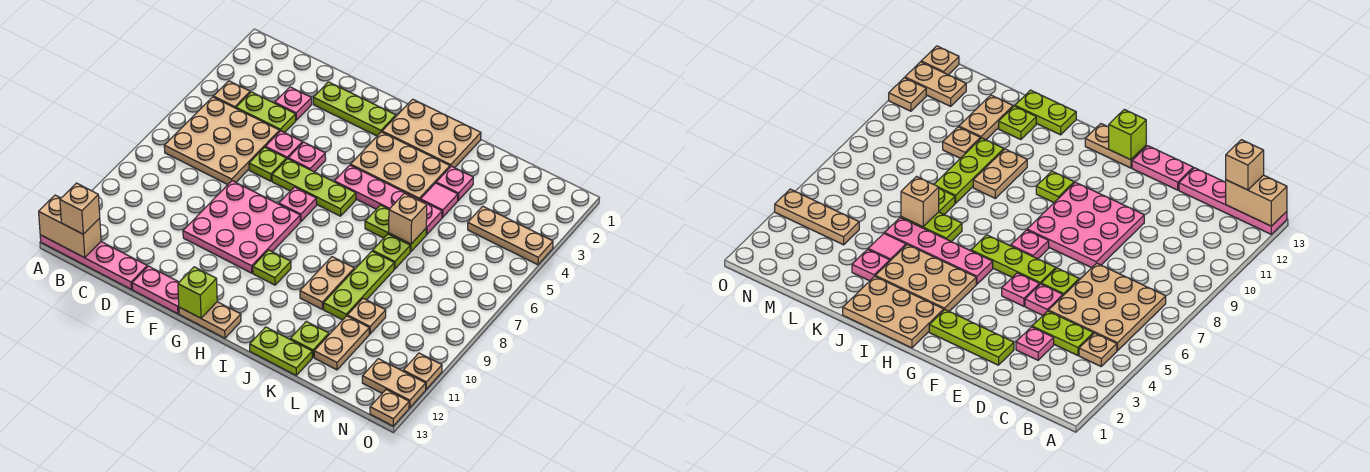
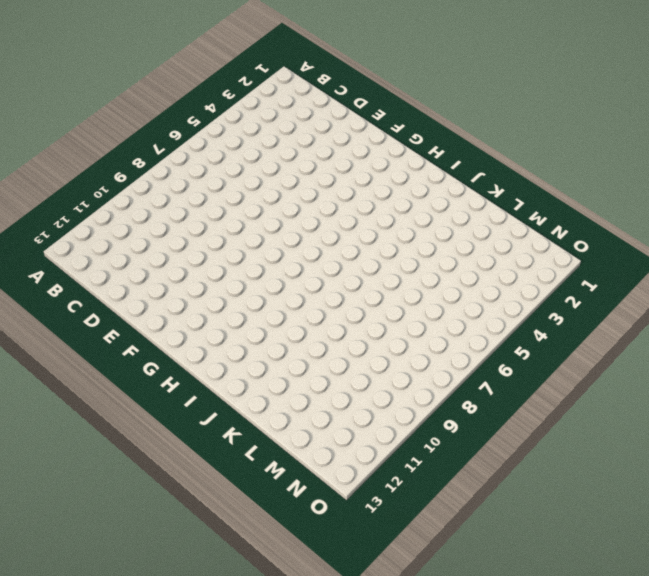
none -> pink 1x4 plate [40,235,147,289]
none -> tan 1x1 plate [213,81,250,108]
none -> tan 3x3 plate [164,97,280,185]
none -> lime 1x2 plate [236,92,296,133]

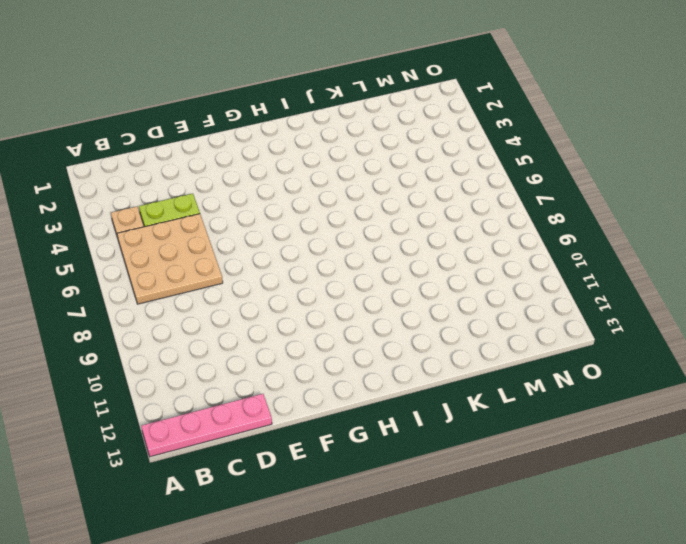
none -> pink 1x1 plate [275,87,312,120]
none -> lime 1x3 plate [313,82,396,136]
none -> pink 1x1 plate [265,131,302,160]
none -> lime 1x1 plate [249,147,286,181]

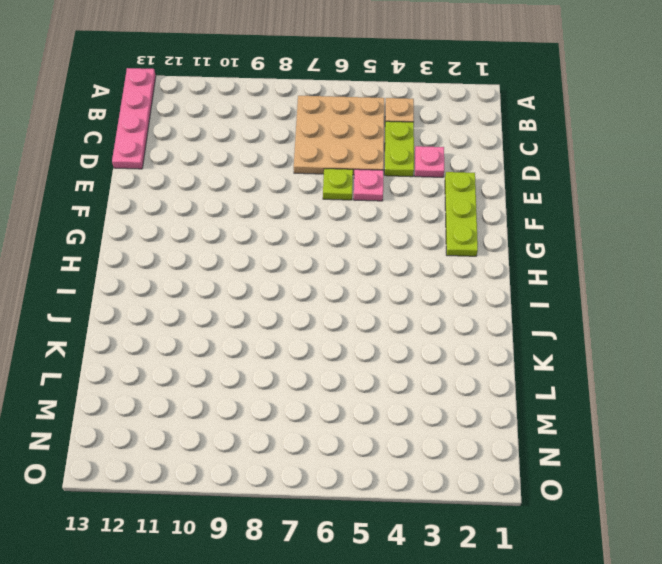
none -> pink 3x3 plate [183,181,300,273]
none -> pink 1x2 plate [132,266,179,314]
none -> pink 1x1 plate [288,142,326,172]
none -> lime 1x3 plate [272,159,356,216]

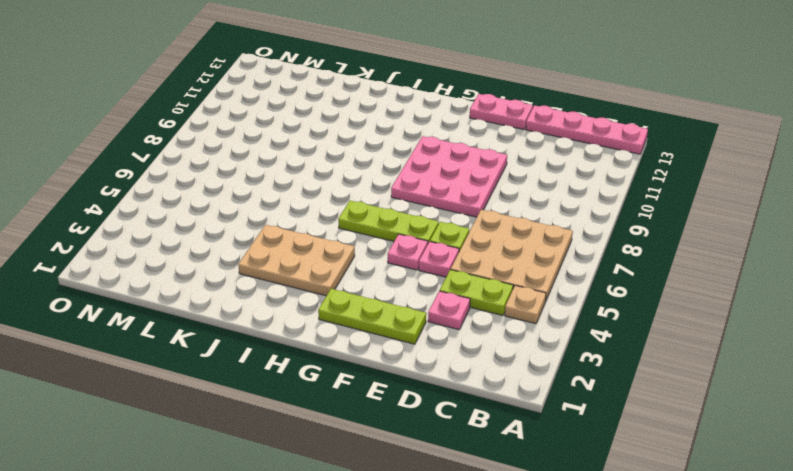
none -> pink 1x1 plate [279,187,317,221]
none -> tan 1x2 plate [179,302,241,338]
none -> tan 2x3 plate [382,99,481,168]
none -> pink 1x4 plate [334,165,442,234]

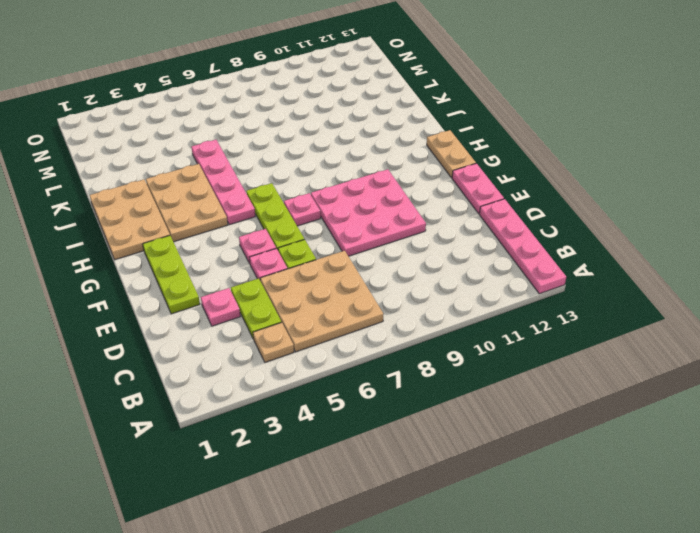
none -> lime 1x1 plate [253,250,291,285]
none -> lime 1x2 plate [365,205,426,252]
none -> tan 1x2 plate [300,257,354,309]
none -> lime 1x2 plate [250,327,312,375]

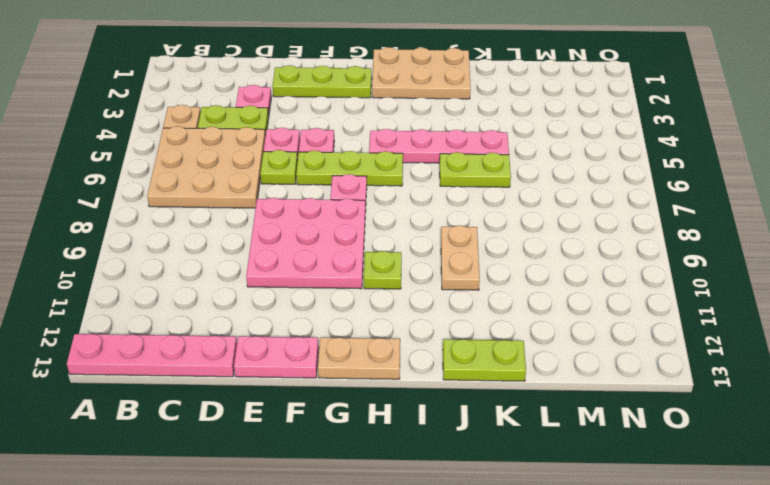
none -> tan 2x3 plate [350,132,450,200]
none -> pink 1x1 plate [436,166,473,200]
none -> pink 1x1 tile [420,183,458,217]
none -> lime 1x1 plate [373,234,410,269]

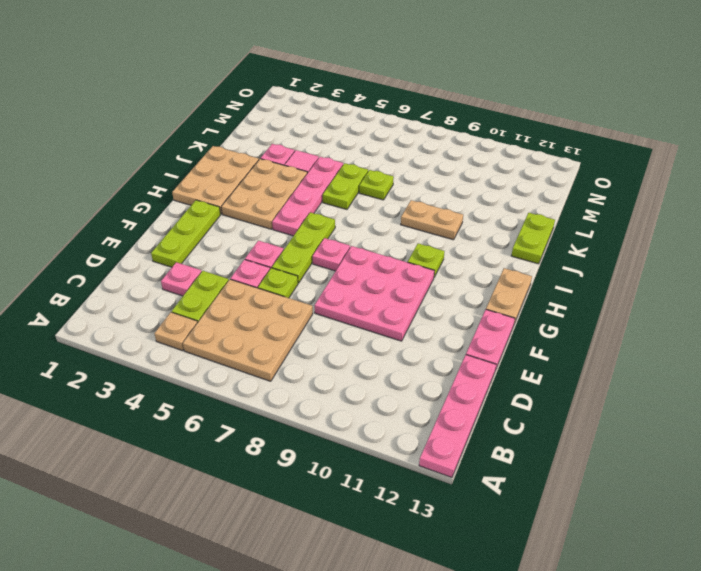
none -> lime 1x3 plate [324,251,394,320]
none -> lime 1x1 plate [290,321,329,357]
none -> tan 1x1 plate [347,298,386,334]
none -> tan 1x2 plate [314,316,369,370]

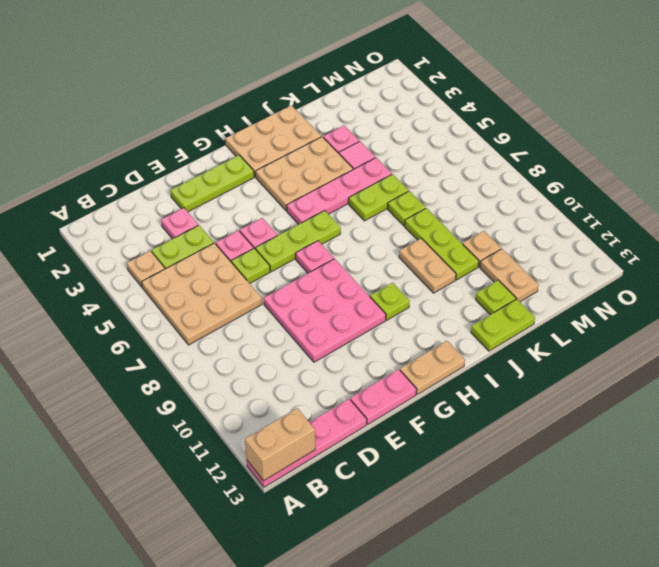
none -> tan 1x3 plate [468,206,553,265]
none -> tan 1x2 plate [362,359,426,408]
none -> tan 1x1 plate [403,353,442,389]
none -> tan 1x1 plate [370,390,409,426]

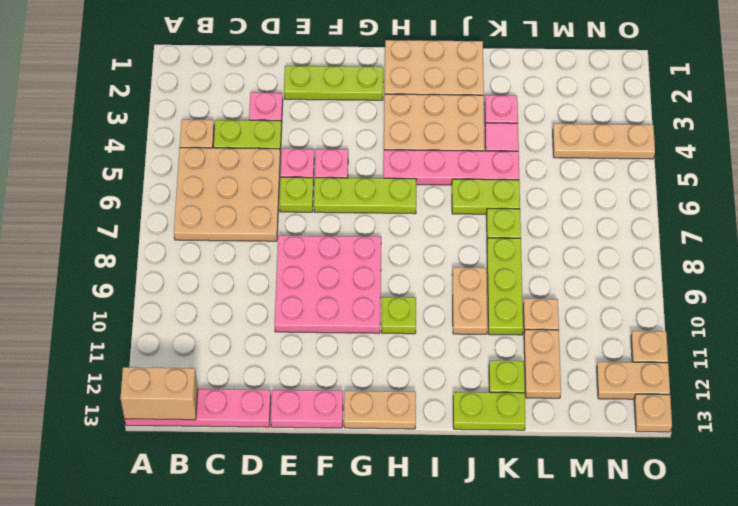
none -> pink 1x1 plate [279,187,317,221]
none -> lime 1x1 brick [178,267,217,318]
none -> tan 1x1 brick [389,193,427,244]
none -> tan 1x1 brick [60,183,100,234]

